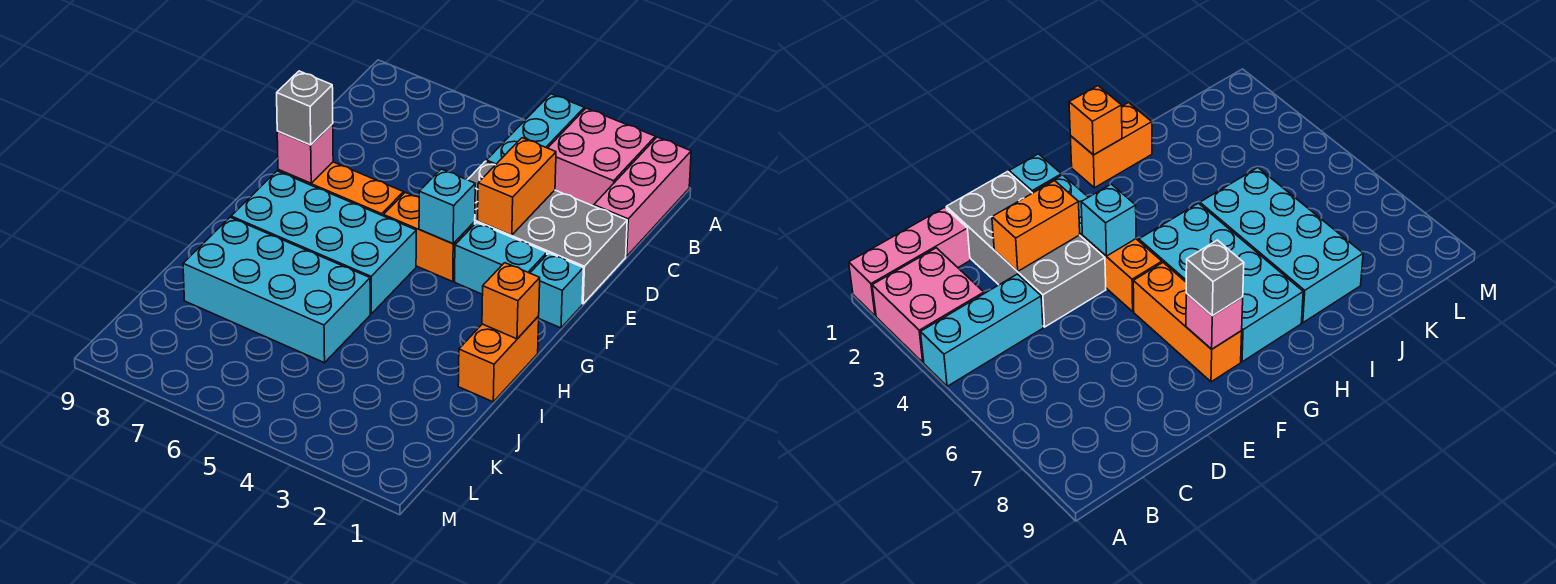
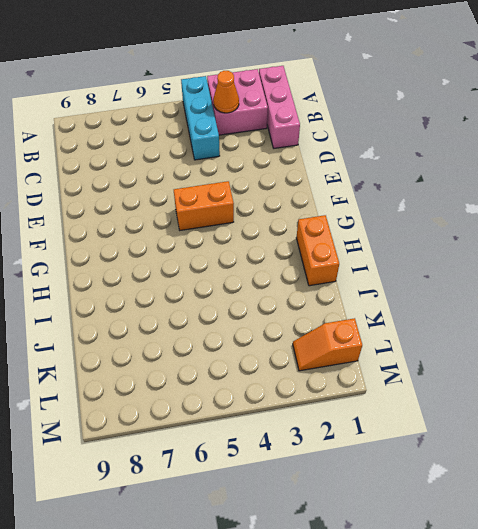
orange 1x1 cone [213,71,239,113] -> none
orange 1x2 slope [293,318,362,371] -> none
none -> grey 2x4 brick [468,161,627,304]
none -> cyan 1x1 brick [530,253,583,328]
none -> cyan 1x2 brick [455,223,547,294]

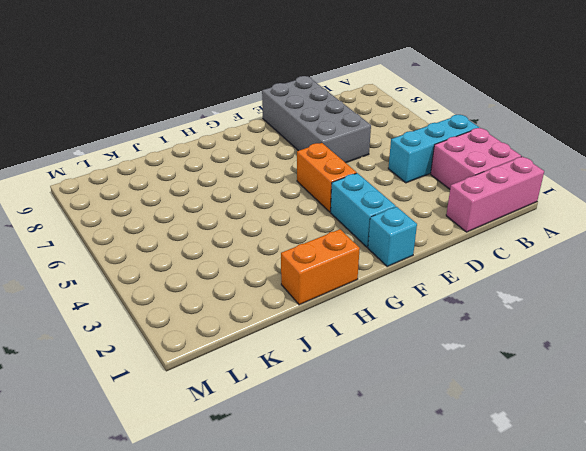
grey 2x4 brick [262,76,371,163] -> grey 2x4 brick moved to [468,161,627,304]
none -> orange 1x3 brick [278,162,404,216]
none -> cyan 2x4 brick [231,171,416,314]
none -> cyan 2x4 brick [183,217,370,363]

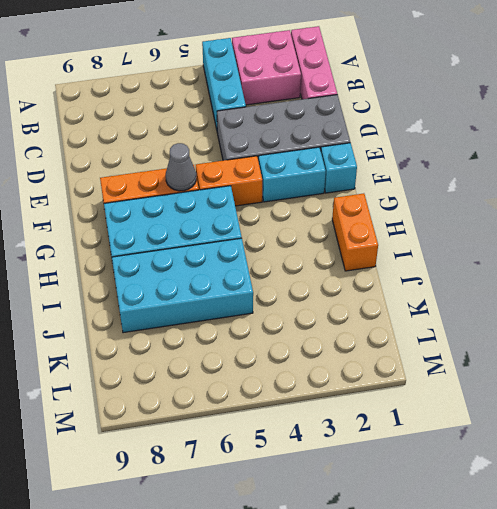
grey 1x1 cone [166,143,196,191] -> none
none -> orange 1x2 brick [478,138,556,235]
none -> cyan 1x1 brick [419,169,475,244]
none -> pink 1x1 brick [277,124,333,183]

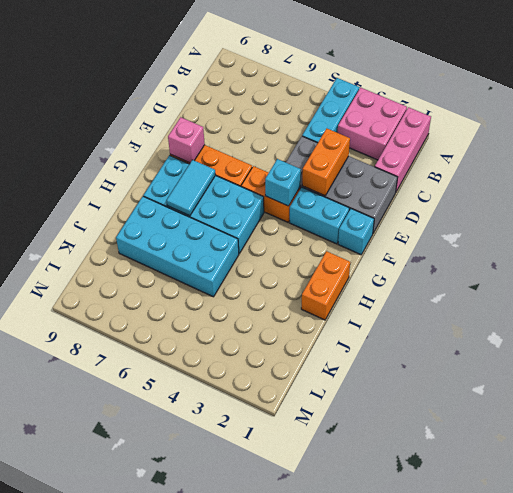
cyan 1x2 tile [167,160,216,216] -> none
none -> orange 1x1 brick [482,263,540,339]
none -> grey 1x1 brick [277,71,333,145]

